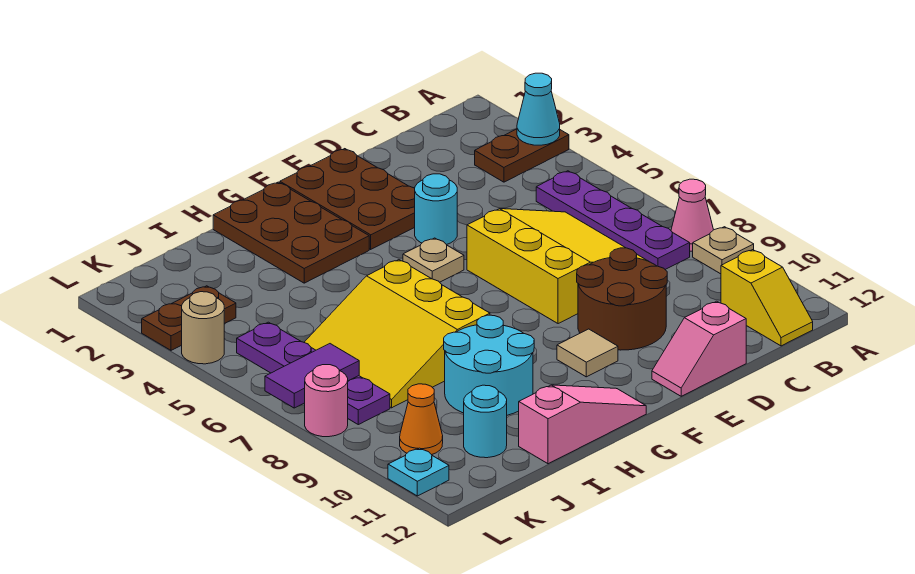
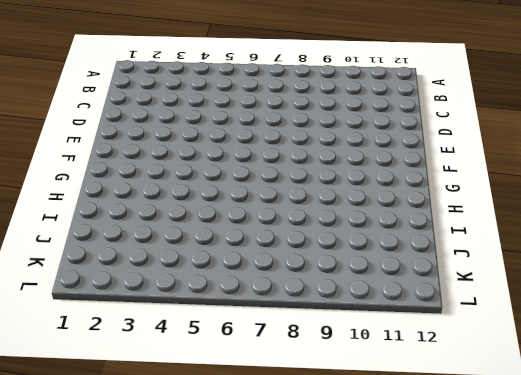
none -> brown 1x2 plate [475,129,569,182]
none -> pink 1x1 cone [671,179,713,251]
none -> tan 1x1 plate [693,227,754,274]

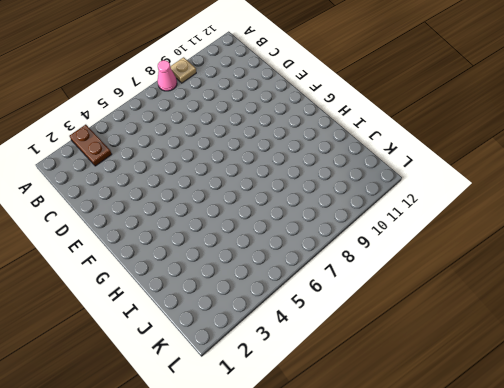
none -> purple 1x4 plate [536,171,690,269]
none -> yellow 1x2 slope [721,250,813,346]
none -> yellow 3x3 slope [467,209,649,324]

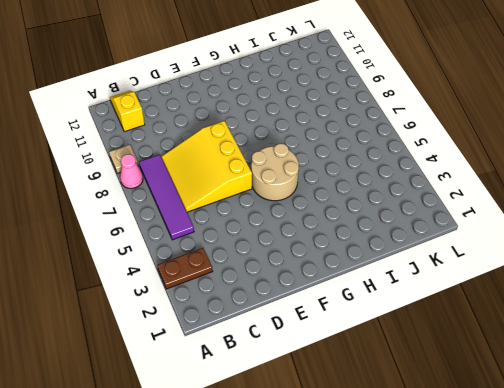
purple 1x4 tile [139,154,194,240] -> purple 1x4 plate [536,171,690,269]
tan 2x2 round brick [251,144,299,201] -> tan 1x1 plate [403,238,464,282]
none -> brown 2x2 round brick [577,248,667,350]
none -> pink 1x2 slope [652,301,746,396]
none -> brown 2x3 plate [280,149,415,249]

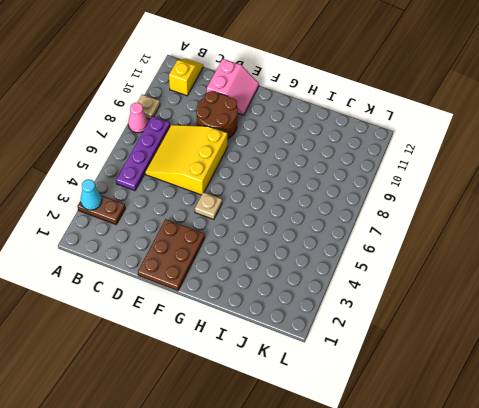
pink 2x2 slope [207,59,259,115] -> pink 1x2 slope [652,301,746,396]
none -> cyan 1x1 round brick [415,174,457,245]
none -> tan 1x1 tile [557,329,618,377]
none -> brown 2x3 plate [213,182,369,283]

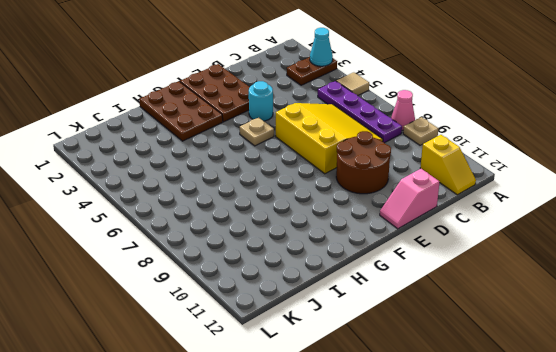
tan 1x1 tile [336,72,369,96] -> tan 1x1 tile moved to [557,329,618,377]
none -> pink 1x3 slope [519,385,646,464]
none -> yellow 3x3 slope [304,260,490,408]
none -> cyan 2x2 round brick [444,315,534,415]

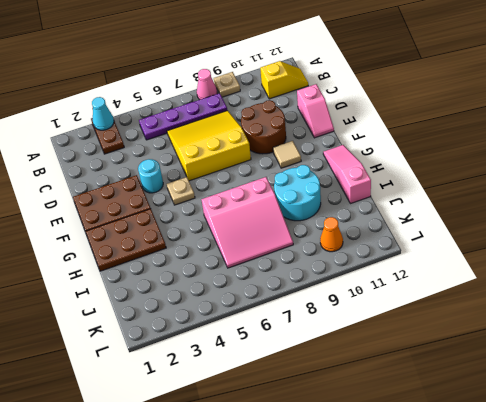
pink 3x3 slope [201,177,293,268] -> yellow 3x3 slope [304,260,490,408]
none -> cyan 1x1 round brick [464,385,507,458]
none -> brown 1x2 plate [142,286,236,350]
none -> purple 1x4 plate [237,322,390,425]

